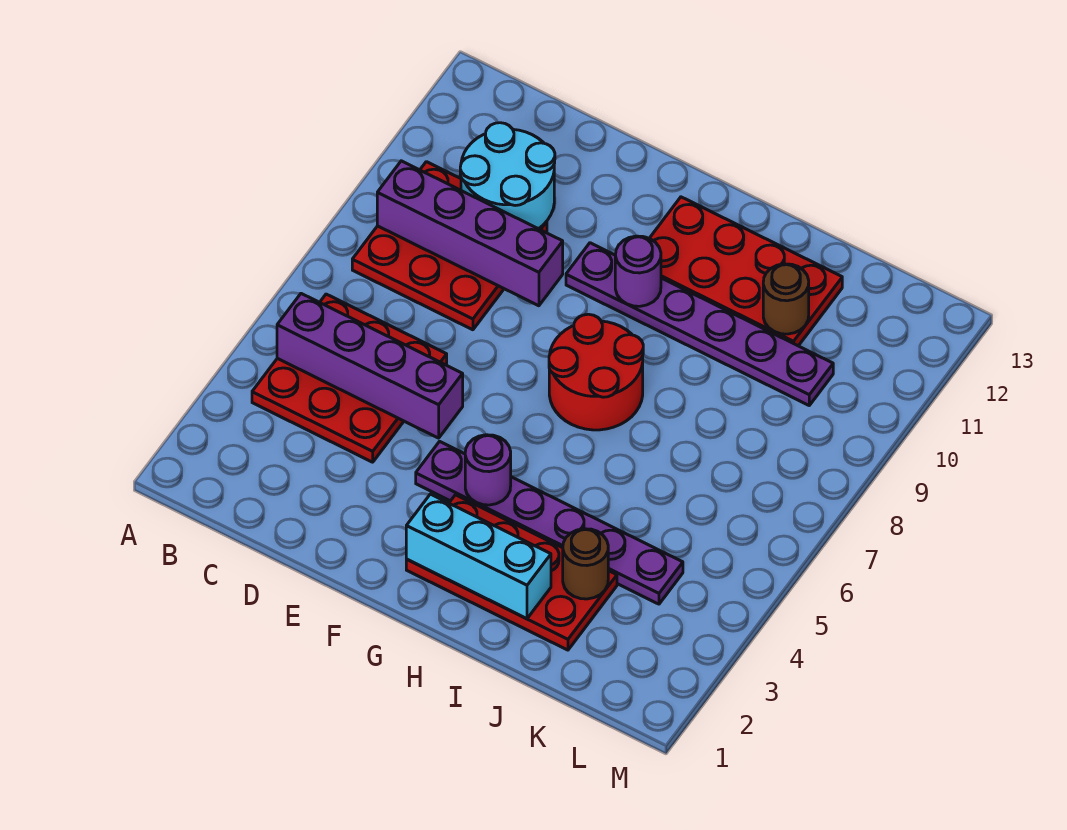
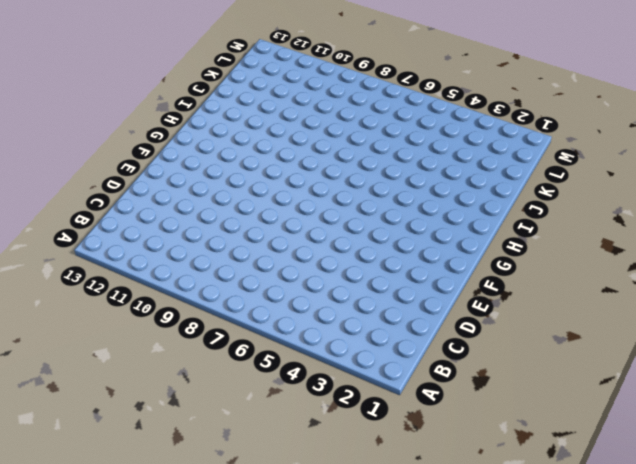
none -> red 3x3 plate [252,294,447,462]
none -> red 3x3 plate [352,162,547,330]
none -> purple 1x6 plate [416,441,683,604]

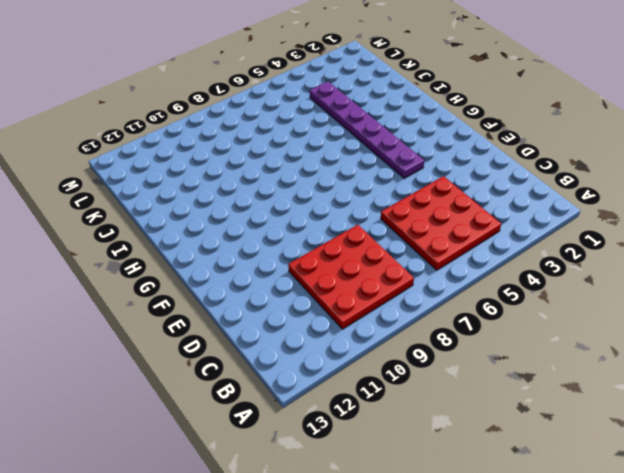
none -> purple 1x6 plate [566,243,833,405]
none -> red 2x4 plate [406,495,617,650]
none -> red 2x2 round brick [549,314,643,430]

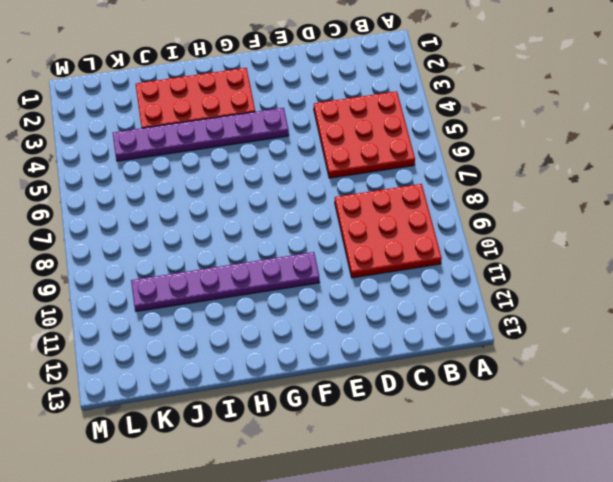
none -> red 2x2 round brick [549,314,643,430]
none -> red 2x4 plate [649,197,842,346]
none -> purple 1x4 brick [277,294,463,438]

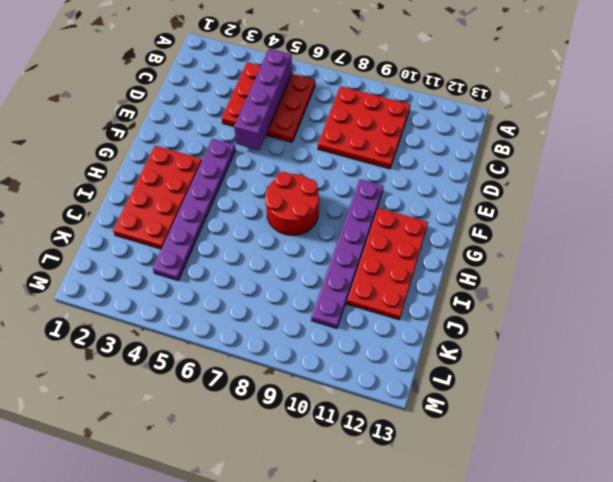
none -> purple 1x4 brick [377,161,563,306]
none -> cyan 2x2 round brick [460,123,555,229]
none -> cyan 1x3 brick [406,494,551,619]

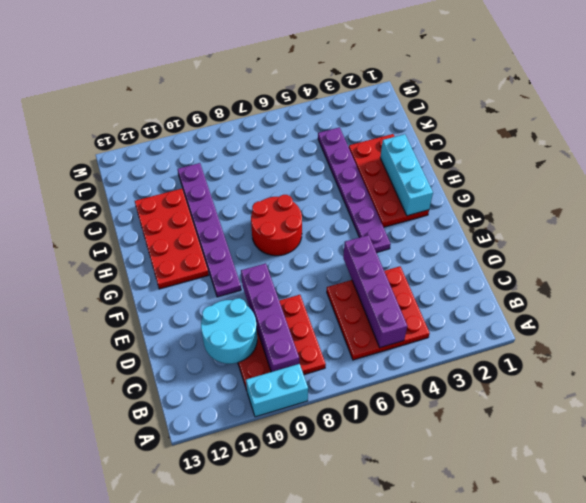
cyan 1x2 brick [246,364,308,417] -> none
none -> purple 1x1 round brick [465,435,511,505]
none -> purple 1x1 round brick [615,236,661,306]
none -> brown 1x1 round brick [563,529,608,599]

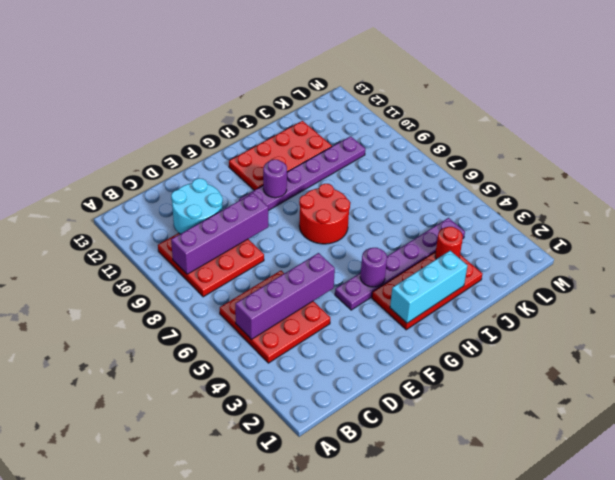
red 1x1 round brick [435,227,463,259] -> brown 1x1 round brick [563,529,608,599]
none -> brown 1x1 round brick [763,264,809,334]

